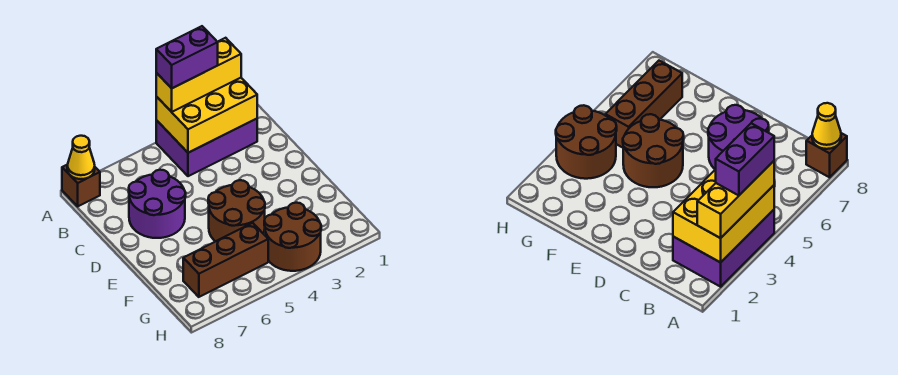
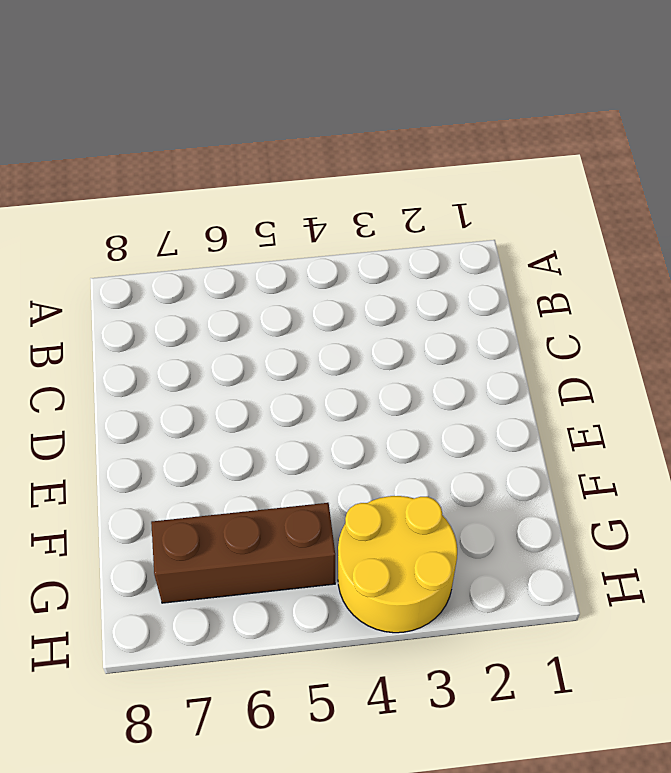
yellow 2x2 round brick [338,496,457,633] -> brown 2x2 round brick [264,203,321,271]
none -> purple 2x3 brick [156,119,257,176]
none -> brown 1x1 brick [62,164,100,206]

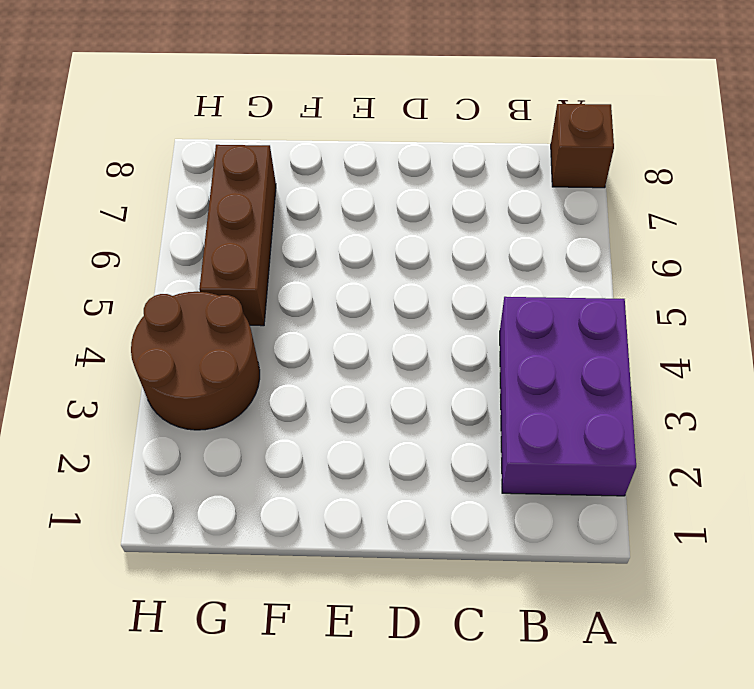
none -> purple 2x2 round brick [129,170,186,238]
none -> brown 2x2 round brick [208,180,265,242]

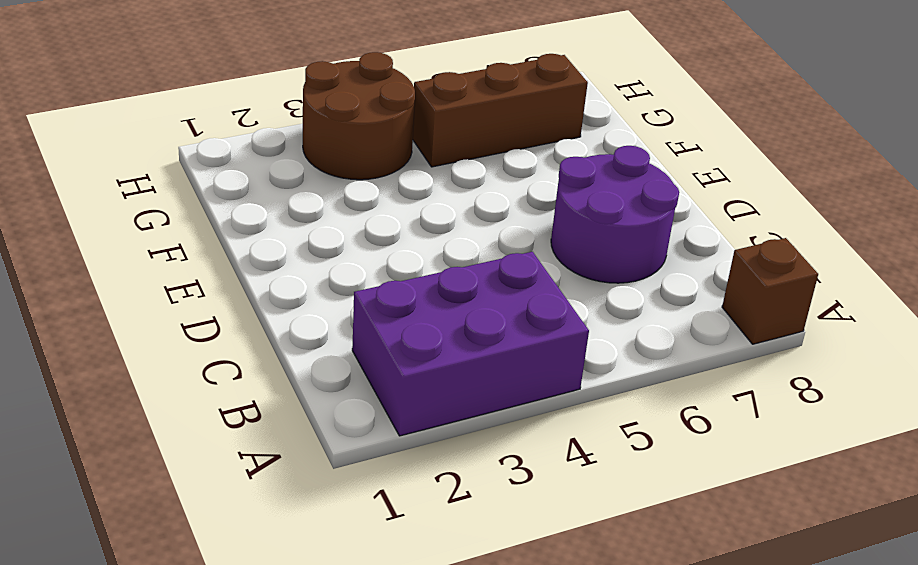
none -> brown 2x2 round brick [208,180,265,242]
none -> yellow 2x3 brick [156,78,257,153]

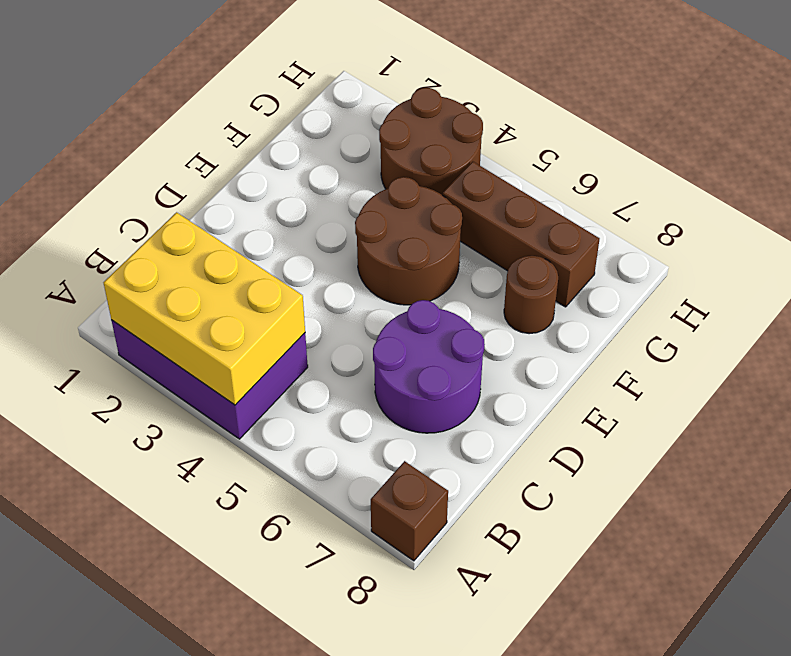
brown 1x1 round brick [504,256,558,334] -> none
none -> yellow 1x1 cone [67,136,95,179]
none -> yellow 1x3 brick [156,38,241,112]

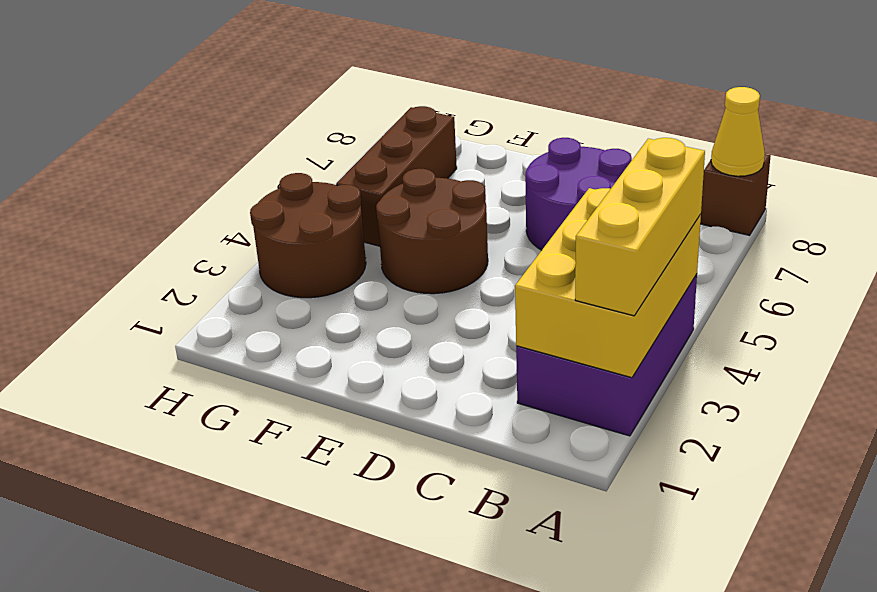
none -> purple 1x2 brick [156,26,218,88]

